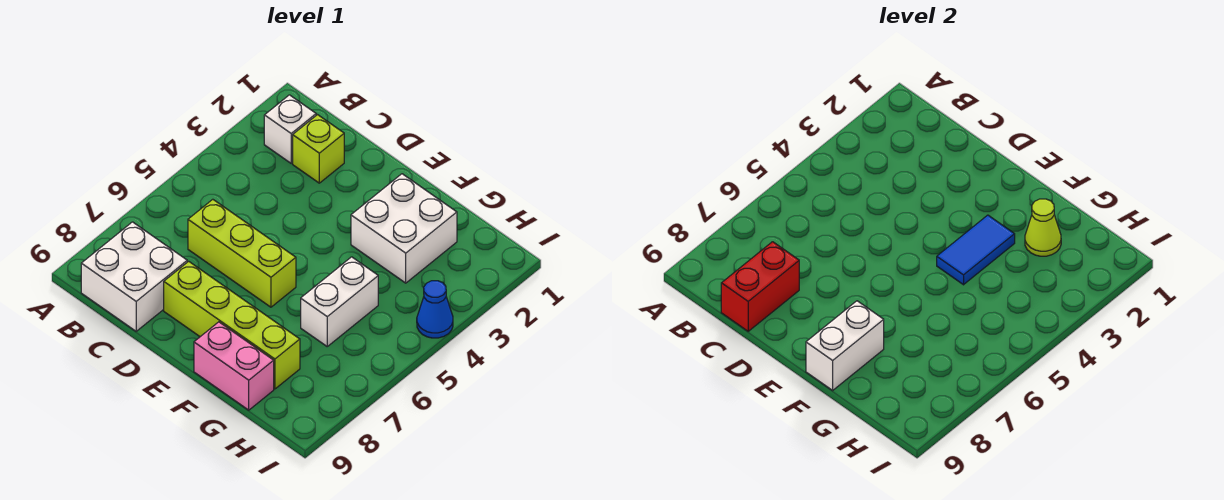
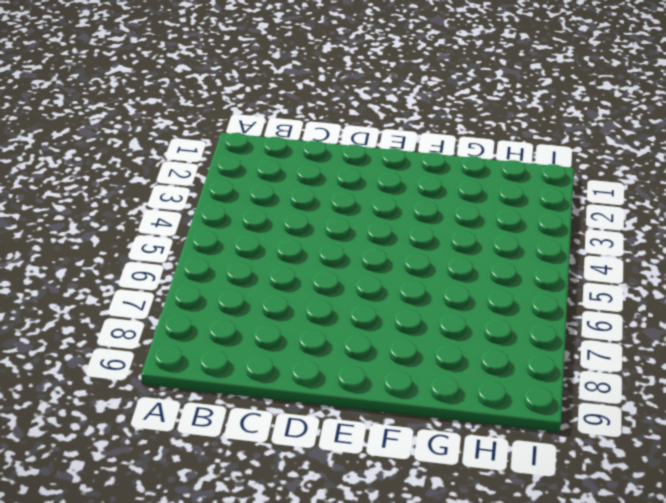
none -> white 1x1 brick [264,95,316,163]
none -> white 2x2 brick [81,222,187,331]
none -> lime 1x1 brick [293,115,344,183]

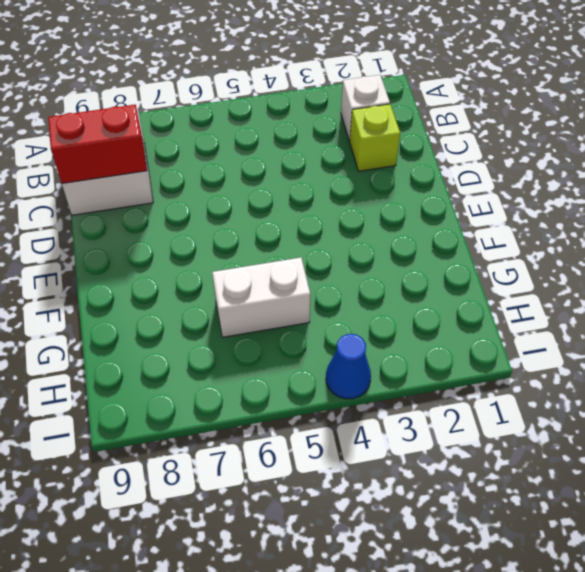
none -> lime 1x3 brick [188,199,296,307]
none -> lime 1x4 brick [164,261,300,389]
none -> white 2x2 brick [351,174,457,283]

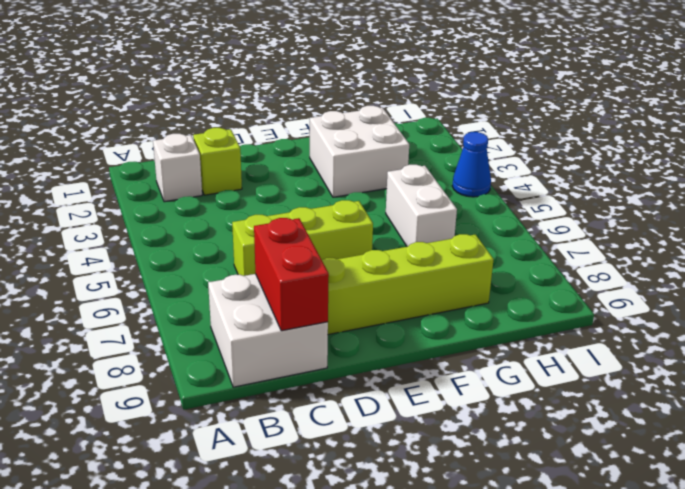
none -> pink 1x2 brick [194,322,274,410]
none -> blue 1x2 tile [937,215,1015,285]
none -> white 1x2 brick [806,301,884,390]

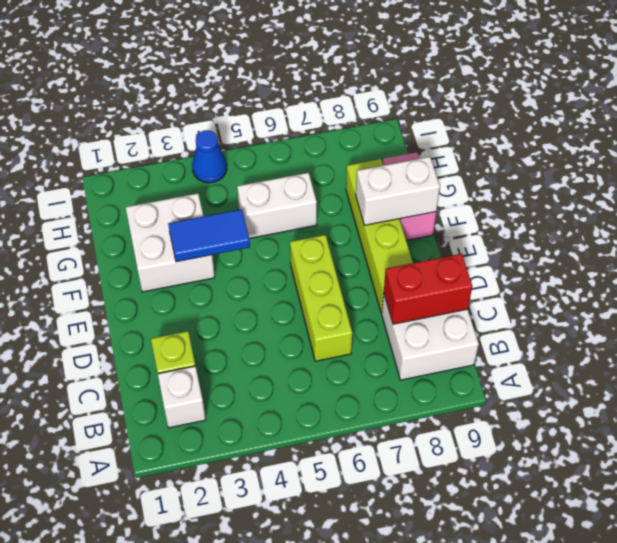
none -> lime 1x1 cone [1025,199,1061,256]

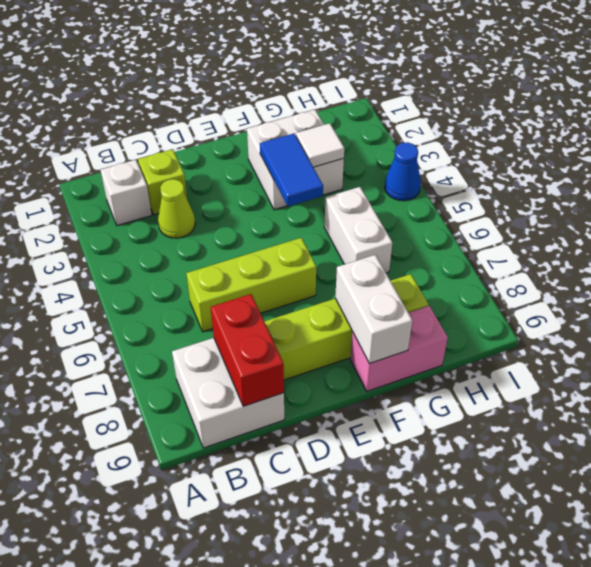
lime 1x1 cone [158,179,195,238] -> lime 1x1 cone moved to [1025,199,1061,256]
white 1x1 tile [296,123,344,167] -> none

